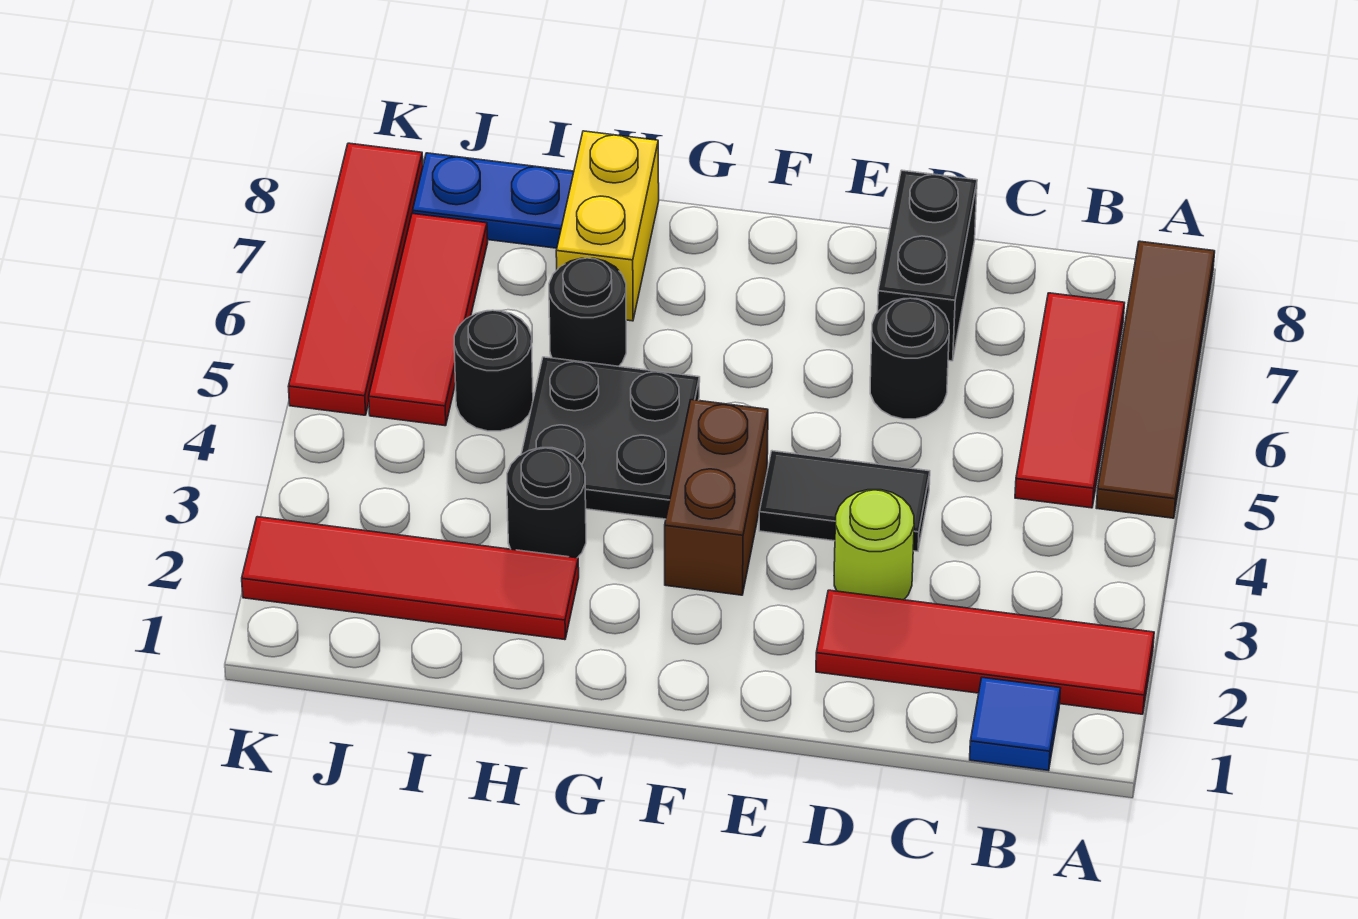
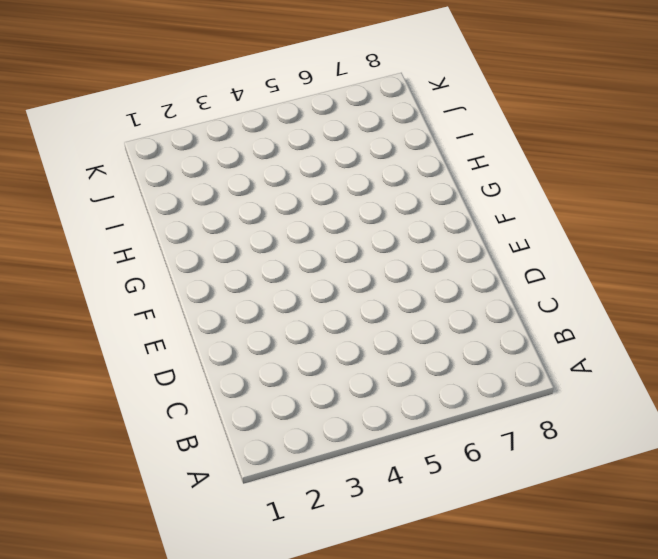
none -> red 1x4 tile [816,590,1154,714]
none -> brown 1x4 tile [1096,241,1215,518]
none -> blue 1x1 tile [970,678,1060,771]

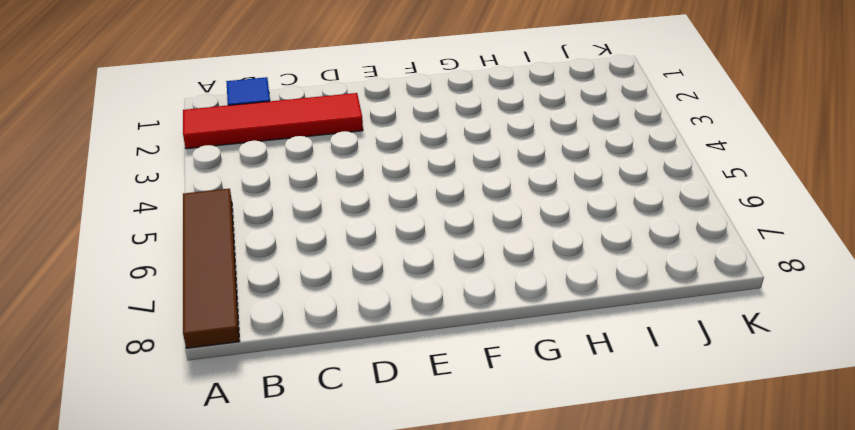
none -> red 1x3 tile [1015,293,1124,508]
none -> lime 1x1 round brick [834,490,914,600]
none -> black 1x2 tile [759,451,930,551]

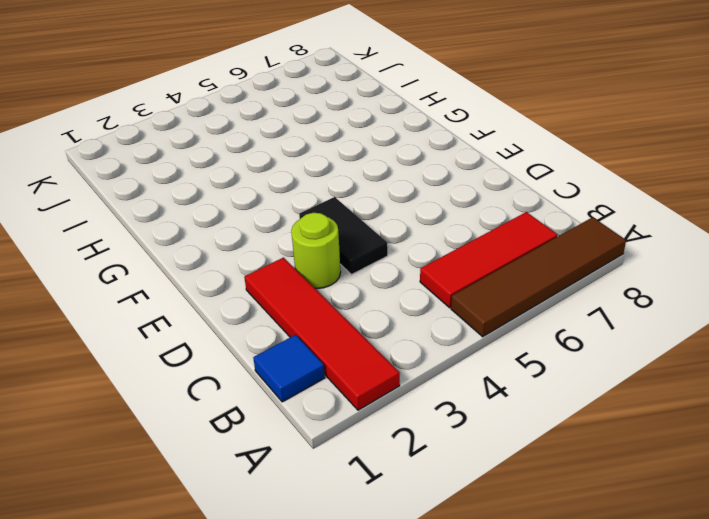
none -> black 1x1 round brick [870,298,949,419]
none -> black 1x2 brick [878,170,977,361]
none -> brown 1x2 brick [665,400,768,595]

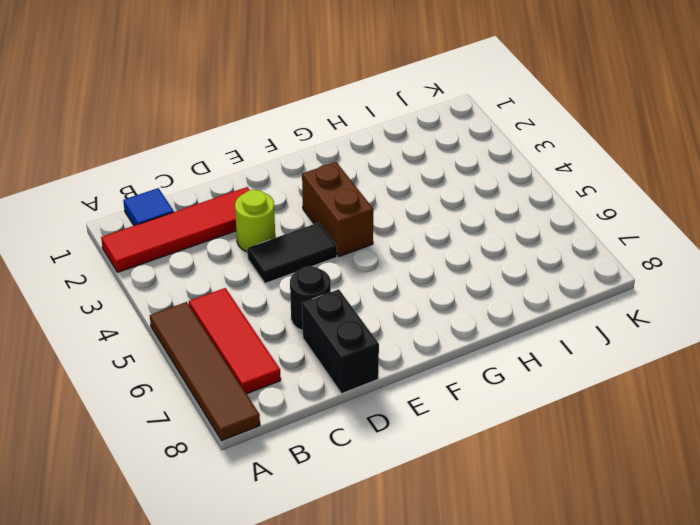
none -> black 2x2 plate [521,357,700,519]
none -> red 1x4 tile [242,517,579,640]
none -> black 1x1 round brick [507,448,586,558]

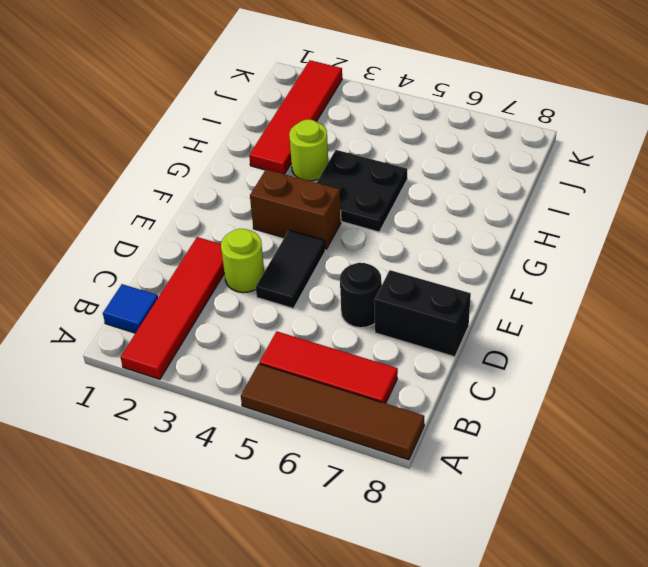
lime 1x1 round brick [289,120,328,181] -> black 1x1 round brick [507,448,586,558]
none -> black 1x1 round brick [549,258,626,366]
none -> yellow 1x2 brick [556,131,659,321]
none -> black 1x1 round brick [454,310,533,431]

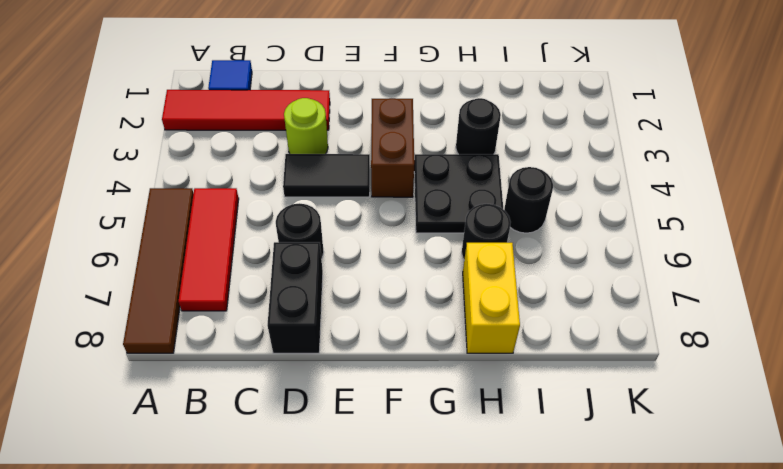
none -> red 1x4 tile [242,517,579,640]
none -> blue 1x2 plate [413,153,574,248]
none -> red 1x3 tile [369,213,488,426]

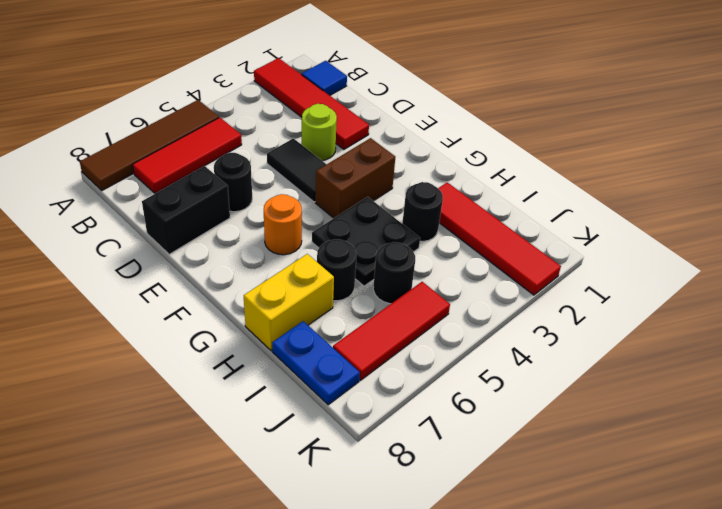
orange 1x1 round brick [264,194,302,255] -> none
none -> red 1x4 tile [288,143,423,415]

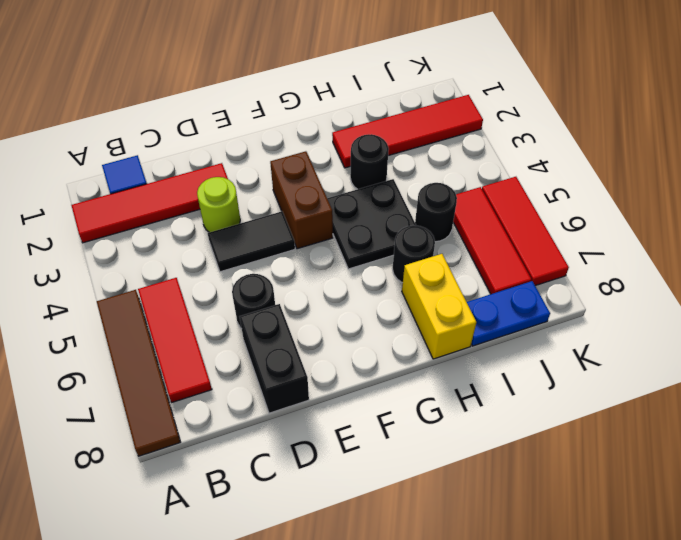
red 1x3 tile [482,177,569,286] -> red 1x4 tile [288,143,423,415]

